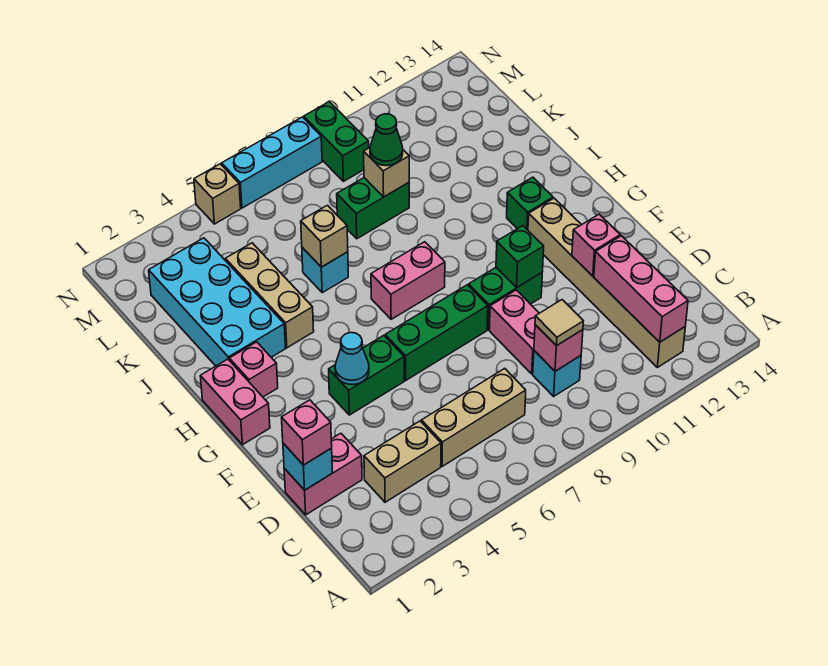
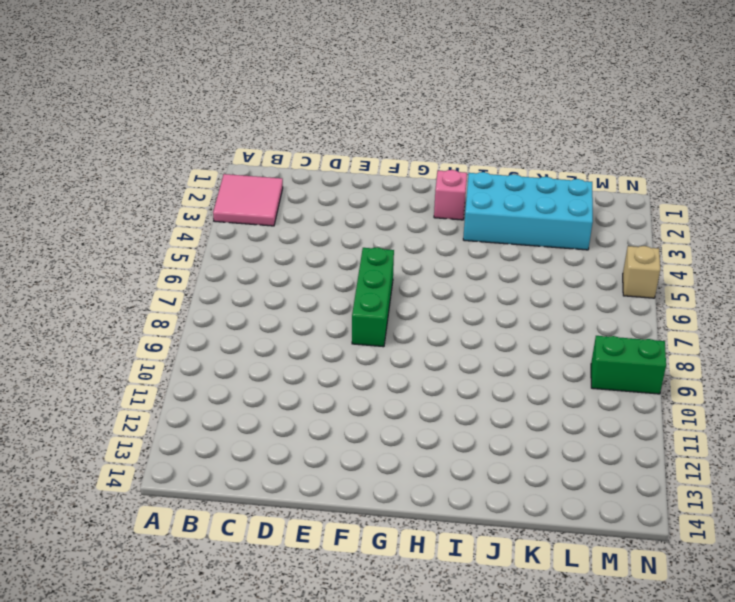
pink 2x2 tile [213,174,283,226] -> none
none -> tan 1x6 brick [528,198,685,367]
none -> tan 1x2 brick [364,421,441,502]
none -> tan 1x3 brick [422,368,526,467]
none -> cyan 1x1 brick [533,351,581,396]

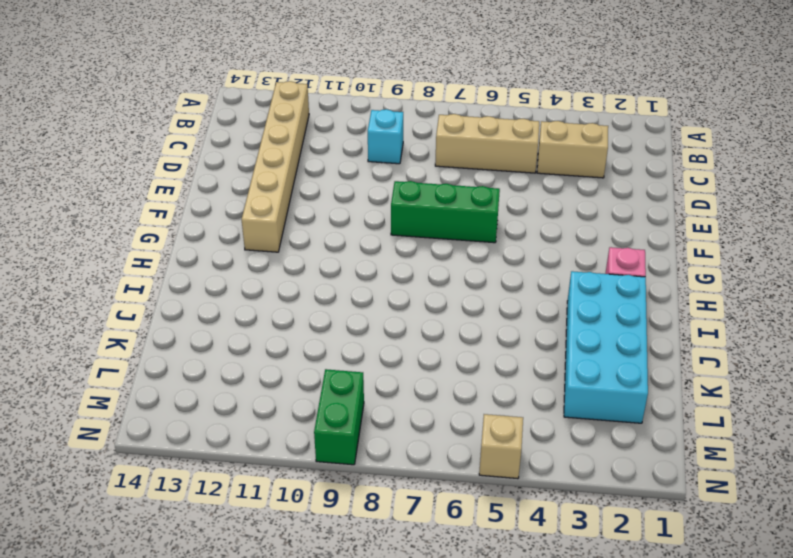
none -> pink 1x2 brick [284,433,362,515]
none -> pink 1x2 brick [489,290,539,374]
none -> green 1x2 brick [329,335,404,415]
none -> green 1x2 brick [469,268,542,330]

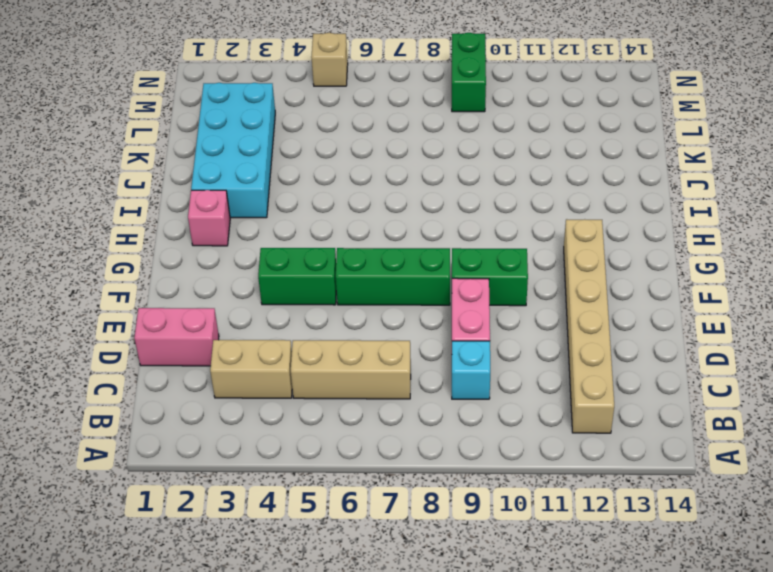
none -> pink 1x2 brick [200,359,270,445]
none -> pink 1x2 brick [371,242,445,319]
none -> green 1x1 brick [507,177,553,230]
none -> tan 1x3 brick [225,243,314,348]

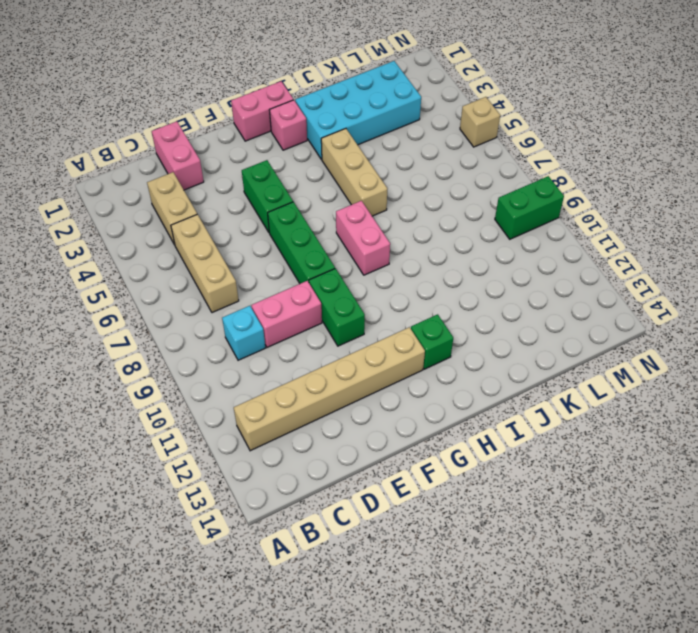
tan 1x3 brick [321,129,387,216] -> tan 1x3 brick turned to [225,243,314,348]
none -> cyan 1x1 brick [302,247,348,293]
none -> green 1x2 brick [337,178,409,239]
none -> cyan 1x3 brick [222,117,322,208]
none -> pink 1x3 brick [594,236,688,342]

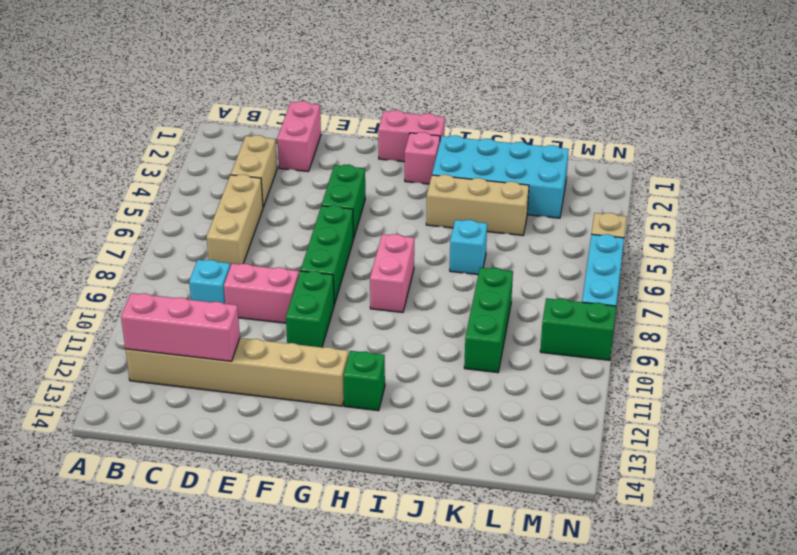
green 1x3 brick [464,268,513,373] -> green 1x2 brick [337,178,409,239]
none -> pink 1x1 brick [534,325,583,371]
none -> cyan 1x1 brick [283,443,332,490]
none -> pink 1x1 brick [572,214,620,276]
none -> cyan 1x1 cone [335,333,369,385]

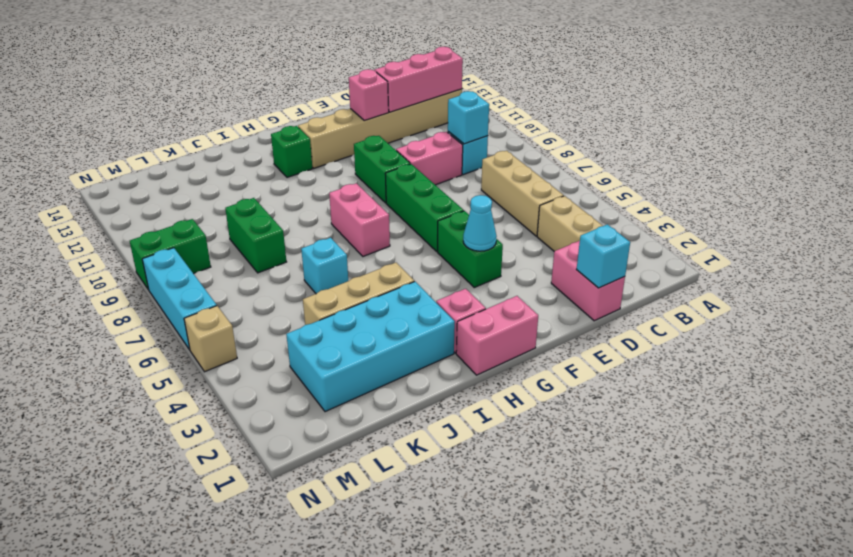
cyan 1x1 brick [448,91,489,144] -> pink 1x1 brick [534,325,583,371]
none -> green 1x1 brick [496,226,544,287]
none -> tan 1x1 brick [301,205,348,267]
none -> tan 1x1 brick [364,148,409,197]
none -> tan 1x1 tile [535,300,583,346]

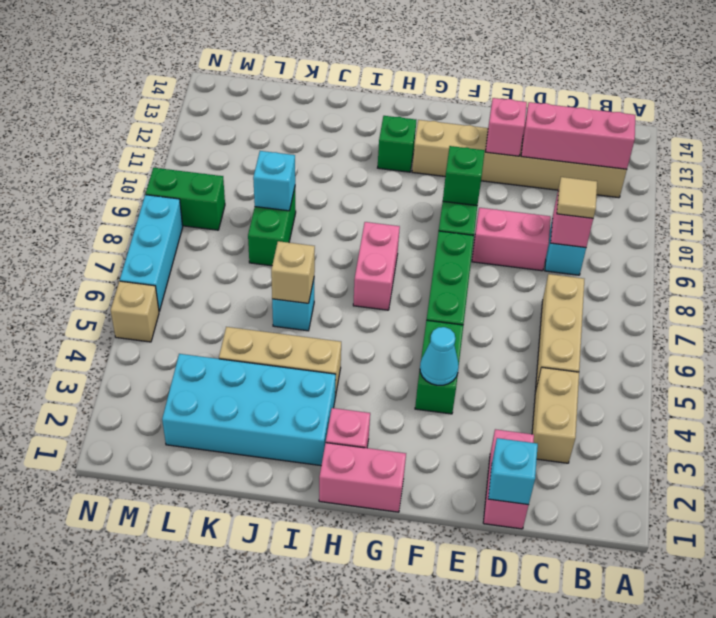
cyan 1x1 brick [253,151,295,211] -> tan 1x1 brick [364,148,409,197]
none -> pink 1x1 brick [281,400,332,465]
none -> green 1x1 cone [370,114,403,166]

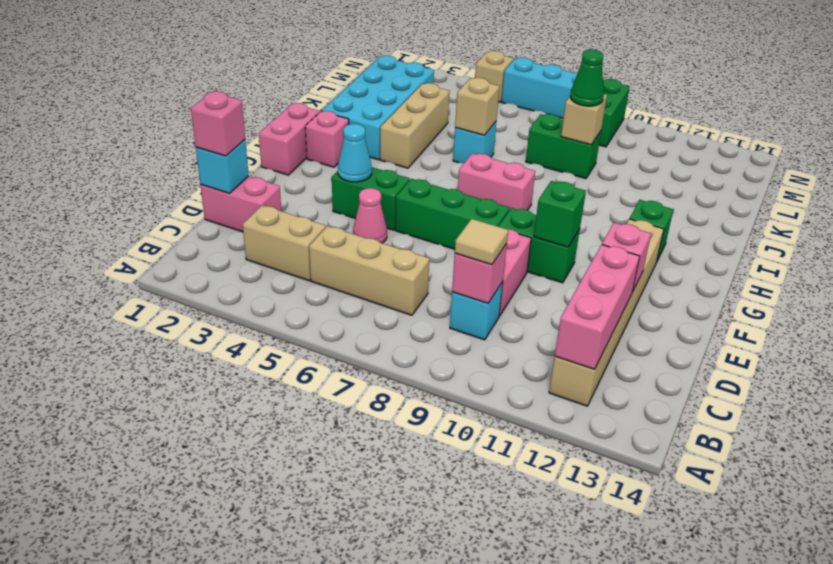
pink 1x1 cone [353,188,387,243] -> none

